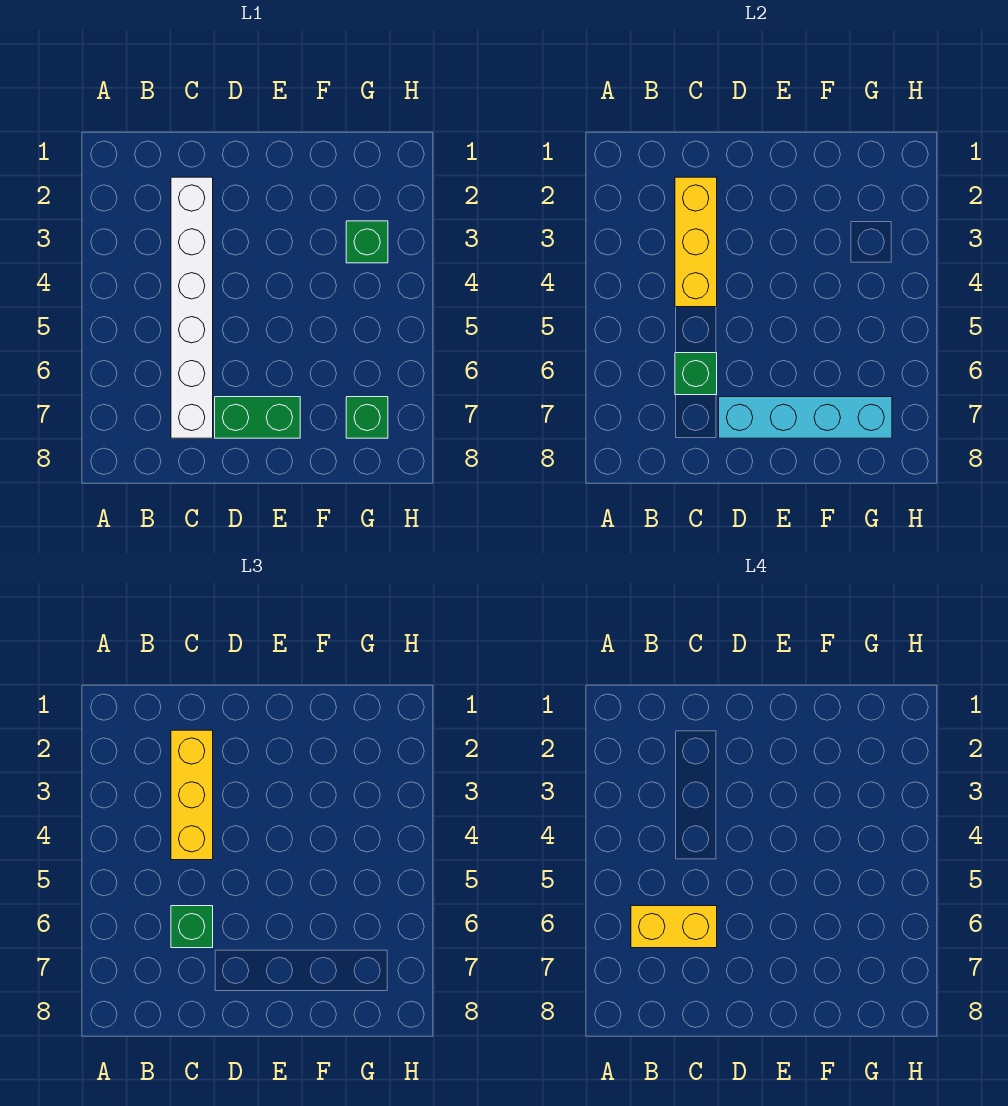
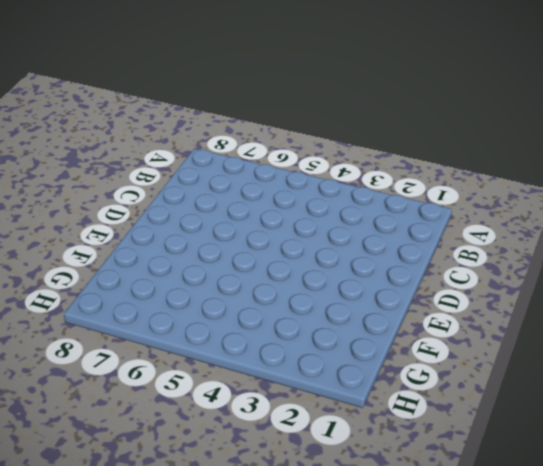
none -> white 1x6 brick [171,177,213,438]
none -> green 1x2 brick [215,397,300,438]

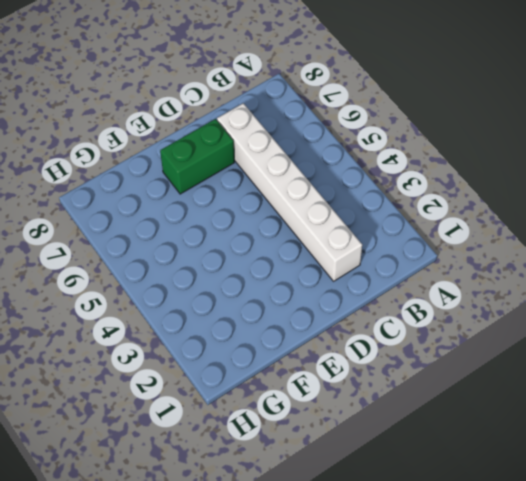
none -> green 1x1 brick [346,221,388,263]
none -> green 1x1 brick [346,397,388,438]

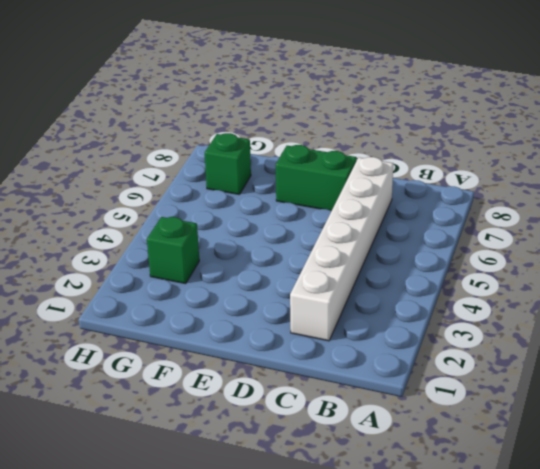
none -> yellow 1x3 brick [675,177,717,307]
none -> green 1x1 brick [675,353,717,395]

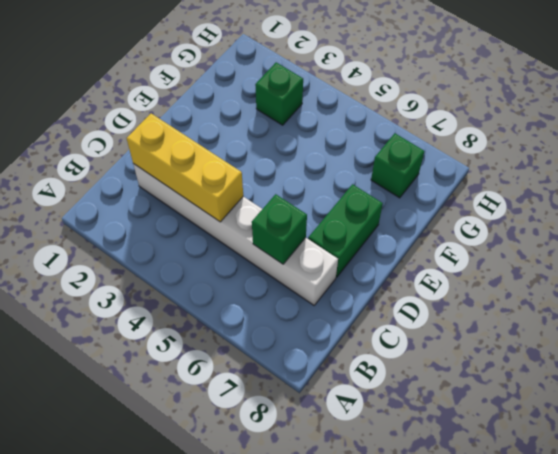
none -> cyan 1x4 brick [719,397,892,438]
none -> yellow 1x3 brick [171,730,213,860]

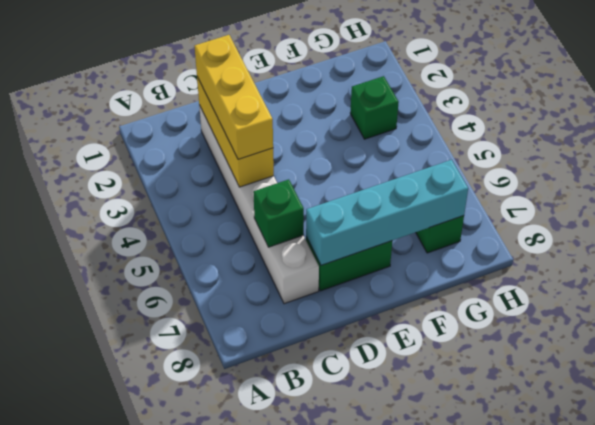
none -> green 1x1 brick [171,906,213,948]
none -> yellow 1x2 brick [631,906,717,948]

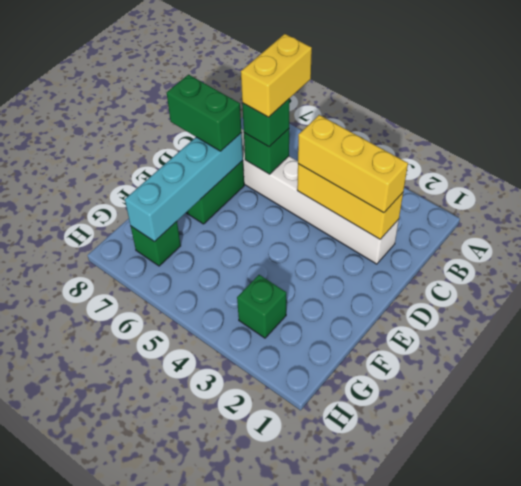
green 1x2 brick [167,75,242,151] -> none

